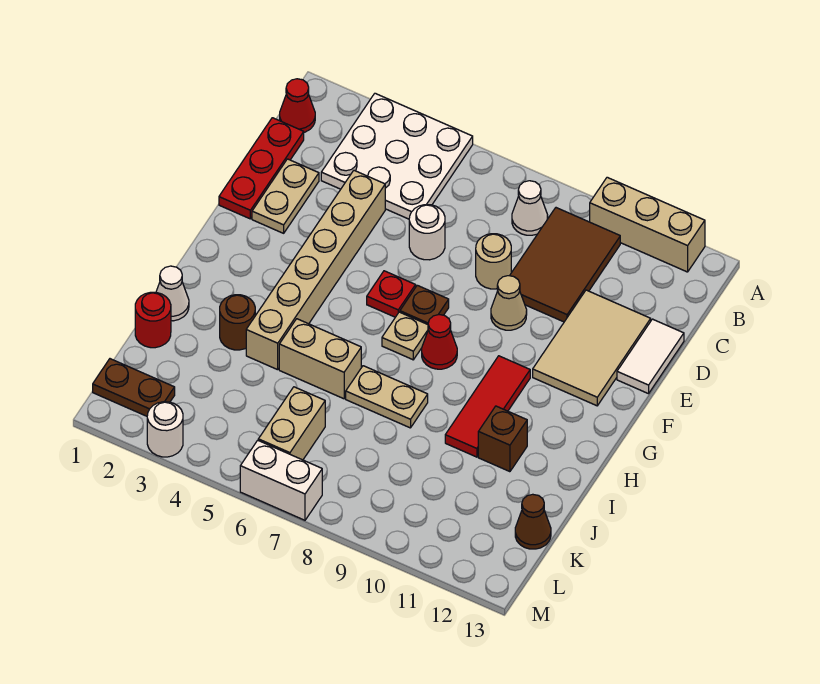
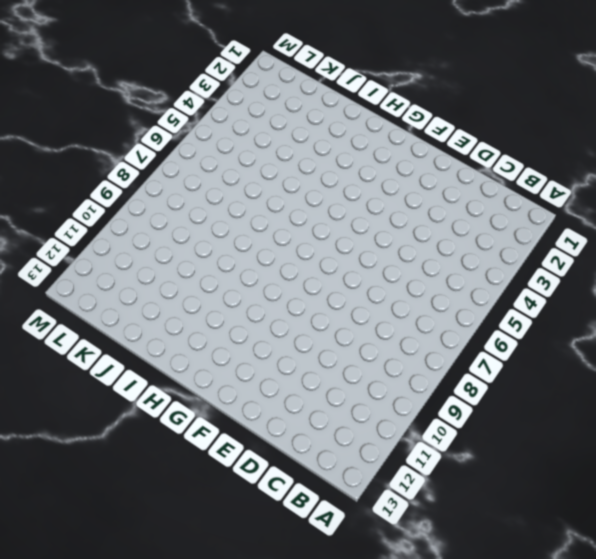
none -> white 3x3 plate [321,93,473,219]
none -> tan 1x3 brick [590,177,705,272]
none -> red 1x1 cone [280,79,315,132]

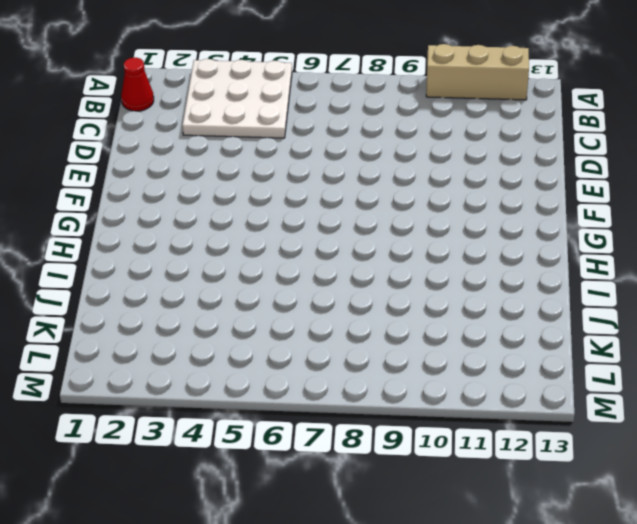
none -> white 1x1 cone [512,181,548,235]
none -> brown 2x3 tile [510,208,620,322]
none -> red 1x3 plate [219,118,304,219]

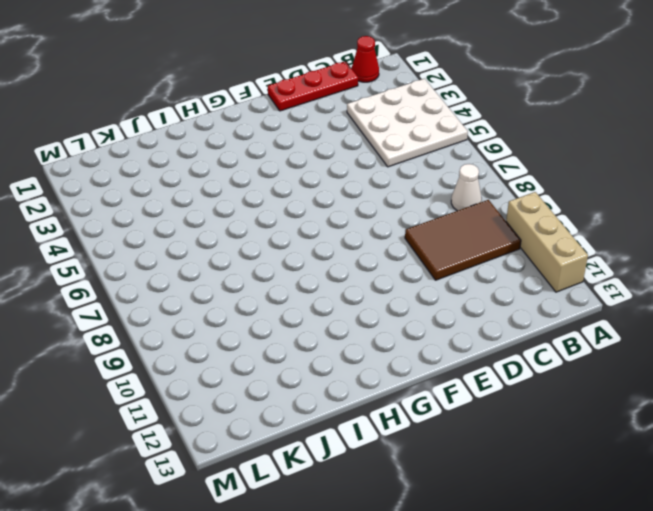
none -> tan 1x2 plate [252,159,319,233]
none -> tan 1x6 brick [246,171,385,370]
none -> white 1x1 round brick [409,205,445,260]

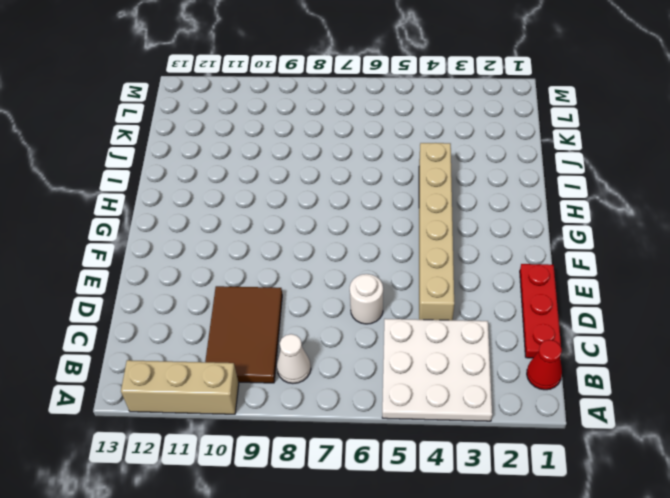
none -> tan 1x2 plate [252,159,319,233]
none -> tan 1x1 round brick [476,234,511,289]
none -> tan 2x3 tile [533,290,651,406]

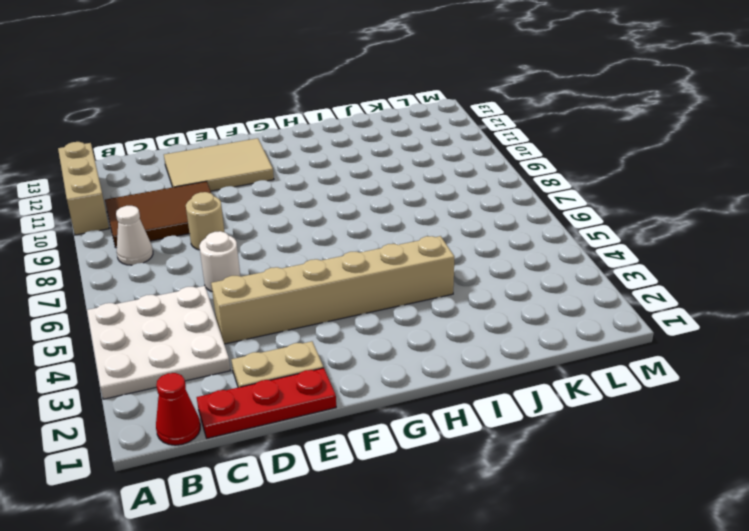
none -> white 1x2 tile [617,319,684,394]
none -> tan 1x1 cone [491,276,527,330]
none -> red 1x1 plate [367,271,416,317]

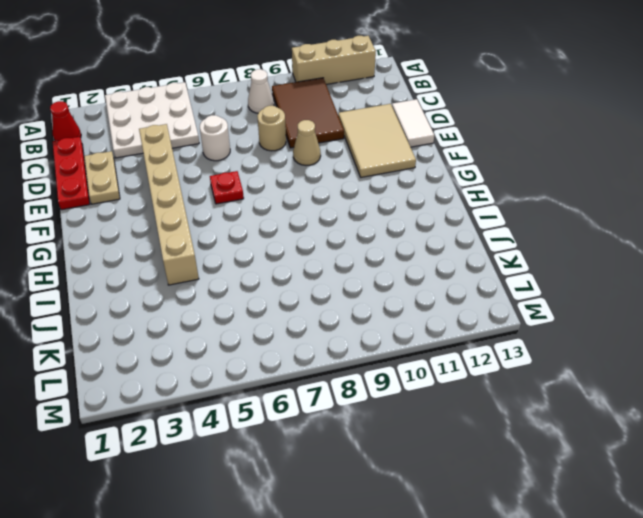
none -> brown 1x1 plate [400,285,449,324]
none -> tan 1x1 plate [382,312,428,360]
none -> red 1x1 cone [422,315,457,369]

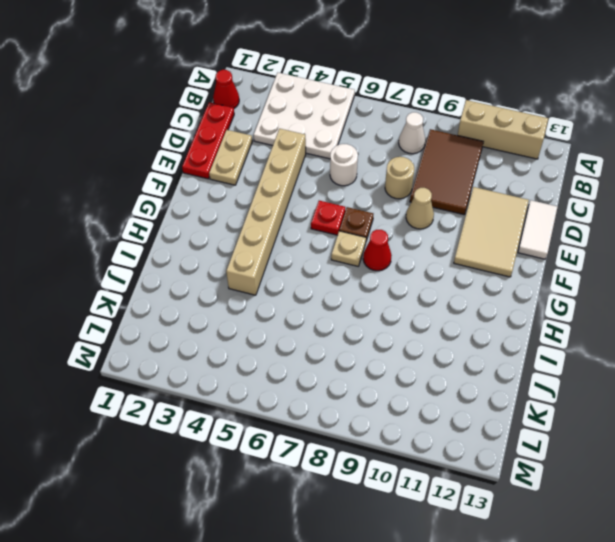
none -> red 1x3 tile [445,356,530,457]
none -> white 1x1 cone [156,266,189,321]
none -> brown 1x1 round brick [220,295,255,350]

